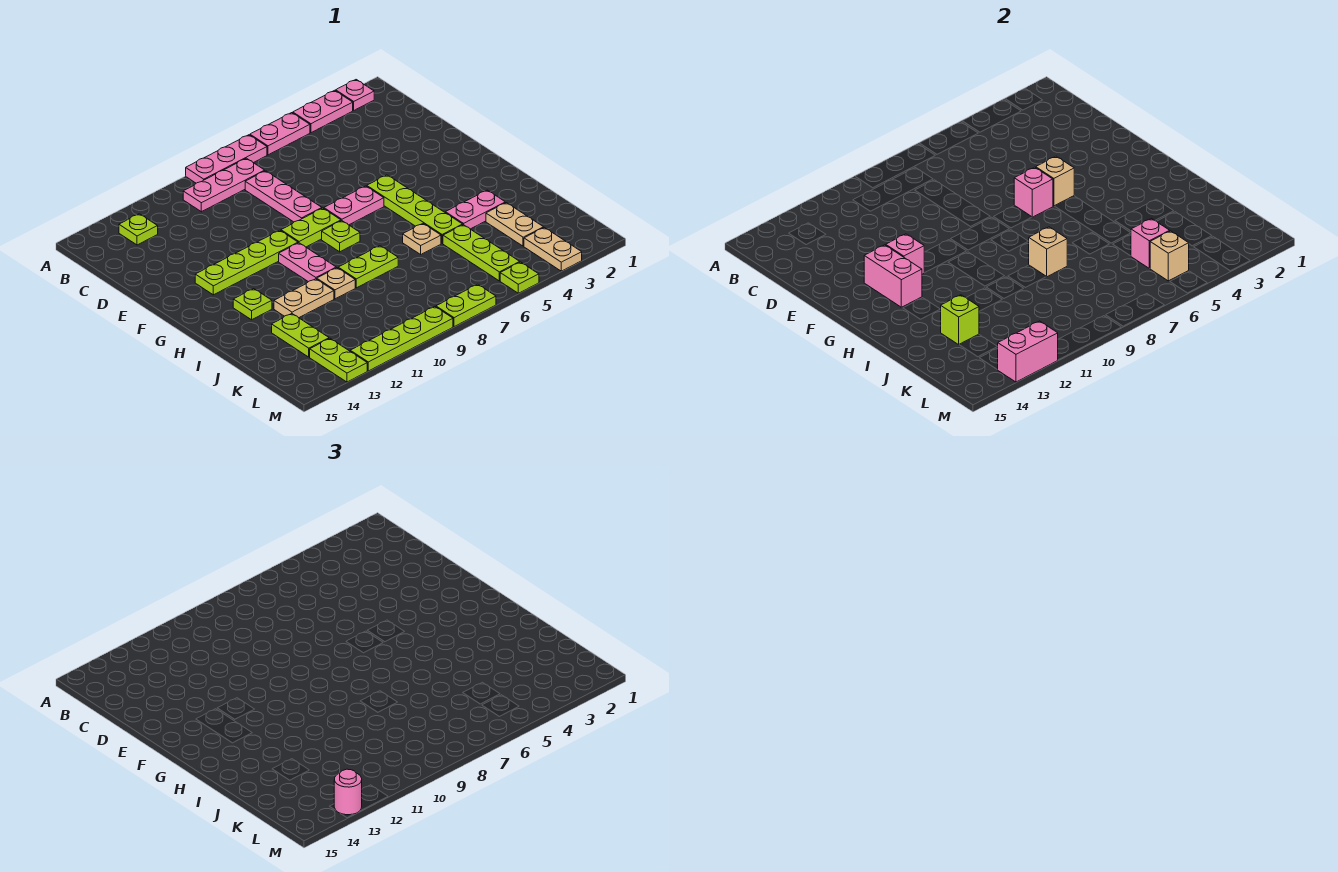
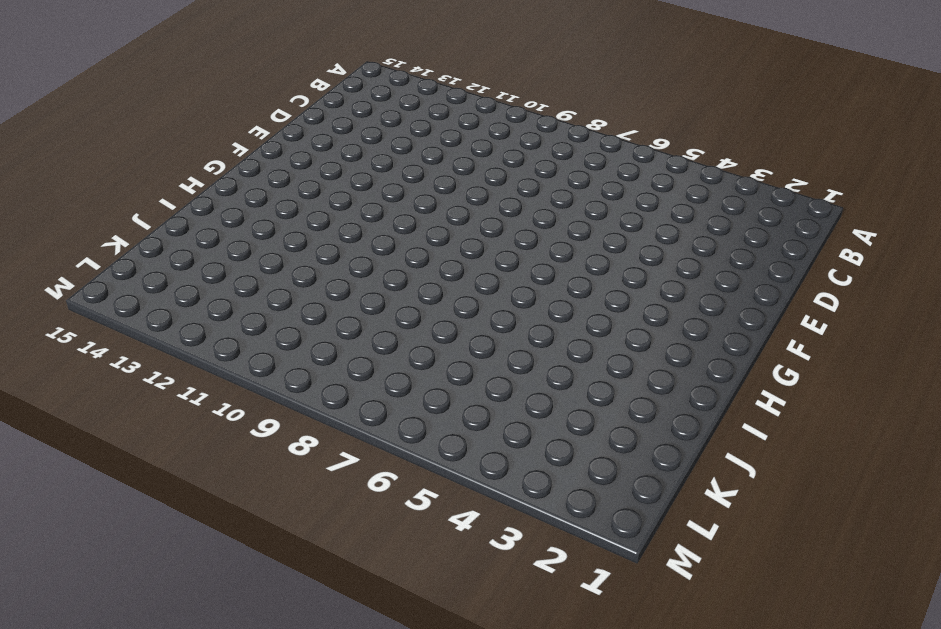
none -> pink 1x1 plate [336,80,374,110]
none -> pink 1x2 plate [293,90,353,133]
none -> pink 1x2 plate [250,113,310,155]
none -> pink 1x3 plate [186,135,267,183]

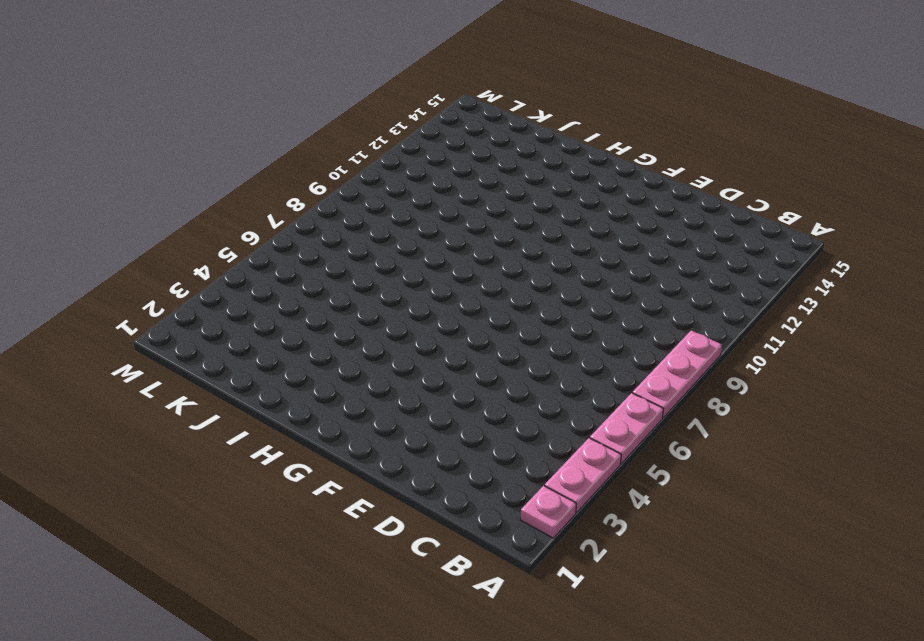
none -> pink 1x3 plate [183,158,265,212]
none -> lime 1x1 plate [119,214,158,245]
none -> pink 1x3 plate [245,171,322,222]
none -> lime 1x4 plate [367,175,463,243]

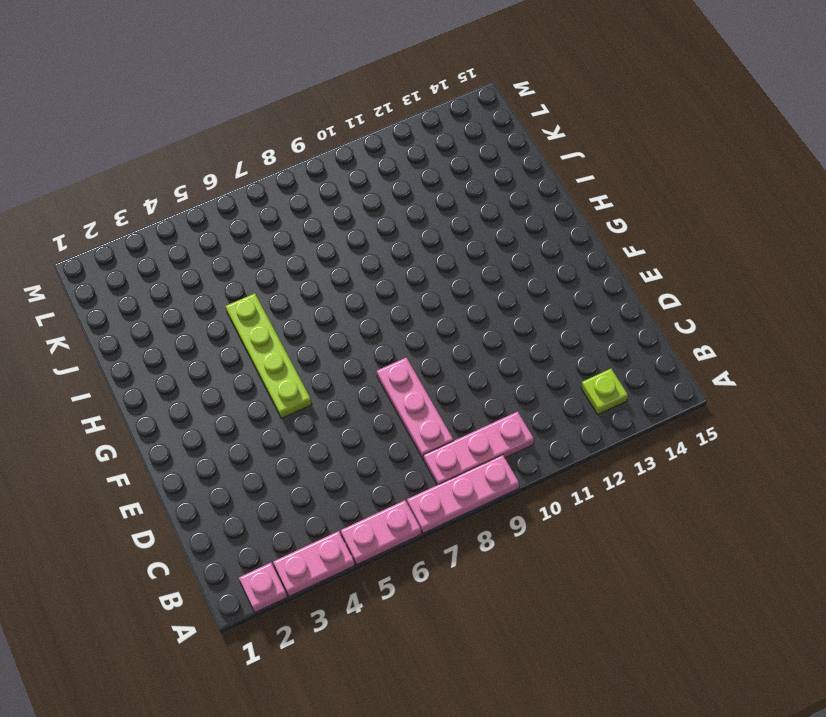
none -> pink 1x2 plate [324,186,384,225]
none -> lime 1x2 plate [281,208,341,247]
none -> lime 1x4 plate [195,230,298,295]
none -> lime 1x1 plate [322,221,360,252]

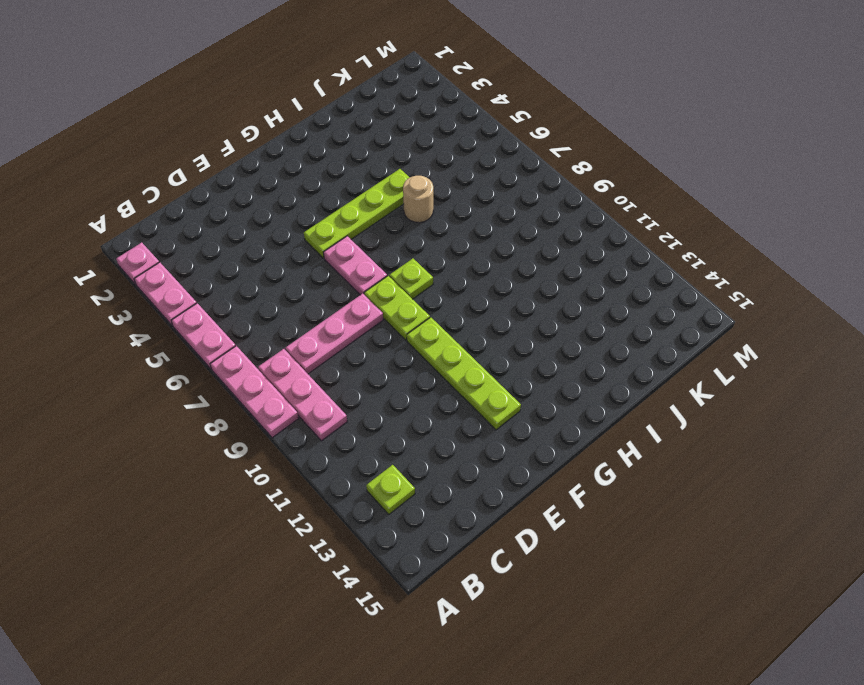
tan 1x1 round brick [403,176,433,223] -> tan 1x1 plate [403,224,441,254]
none -> pink 1x2 plate [279,243,336,282]
none -> lime 1x1 plate [233,289,272,320]
none -> pink 1x2 plate [445,190,505,229]
none -> lime 1x2 plate [338,246,398,288]

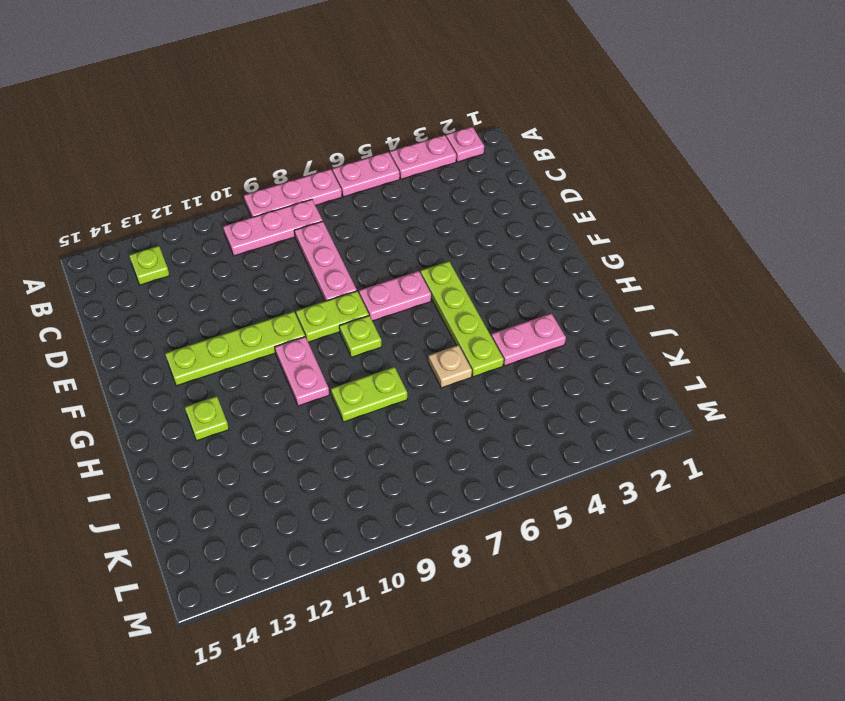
none -> tan 1x1 plate [317,268,355,299]
none -> tan 1x2 plate [274,279,334,318]
none -> tan 1x2 plate [486,203,544,246]
none -> lime 1x3 plate [443,225,520,281]

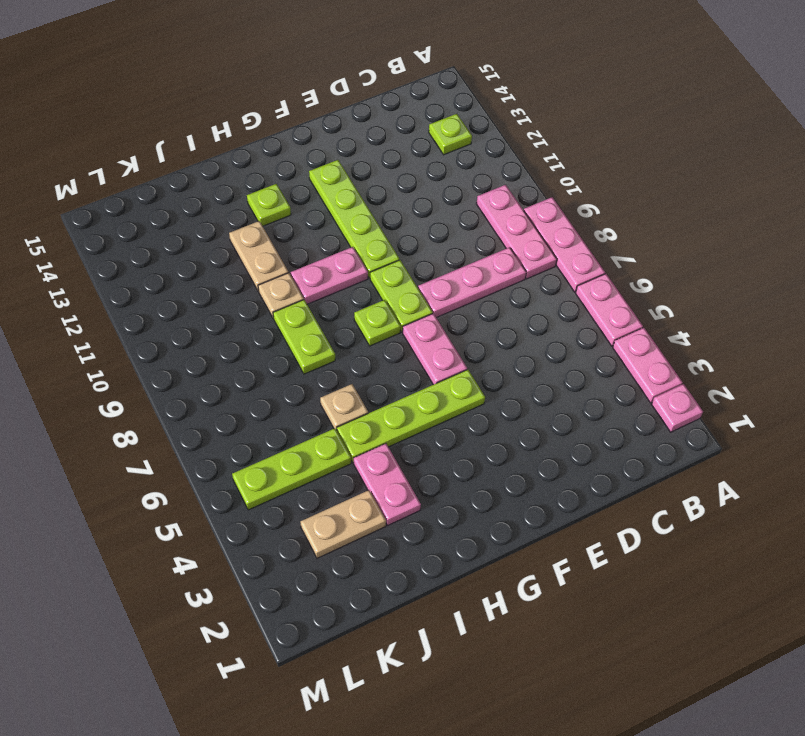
none -> lime 1x2 plate [272,314,329,357]
none -> tan 1x2 plate [524,228,582,271]
none -> lime 1x2 plate [310,338,367,382]
none -> lime 1x1 plate [500,262,539,293]

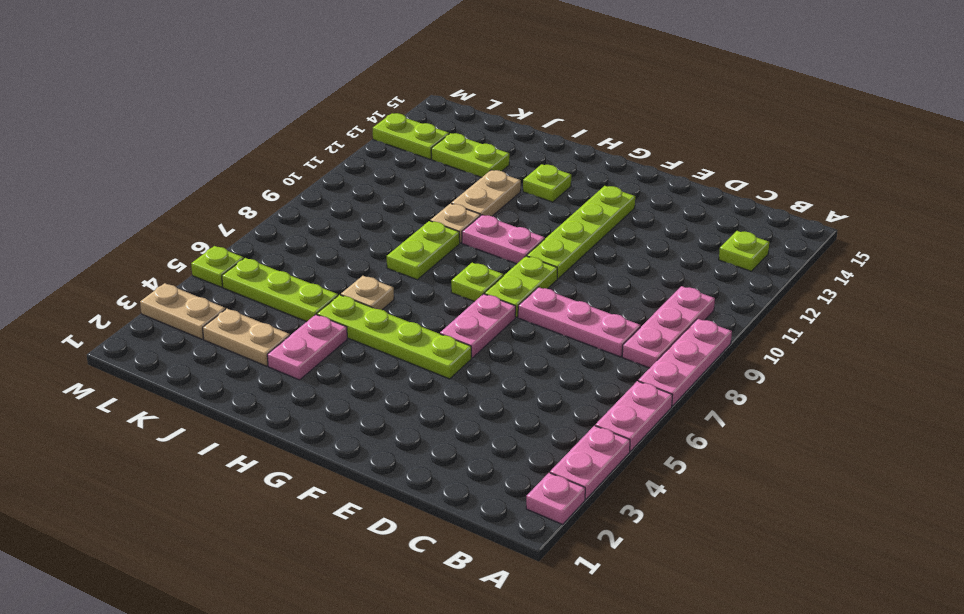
none -> lime 1x2 plate [436,284,496,327]
none -> lime 1x4 plate [350,307,453,371]
none -> tan 1x1 brick [1036,156,1074,206]
none -> pink 1x1 brick [1014,167,1053,217]

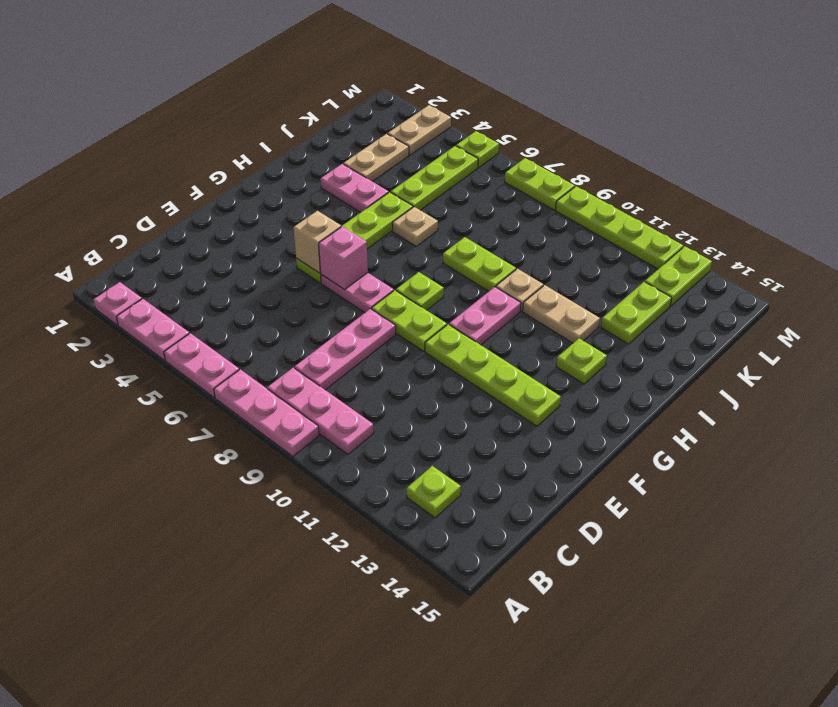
none -> pink 1x1 brick [886,234,924,274]
none -> pink 1x2 brick [864,245,922,307]
none -> tan 1x1 brick [1029,227,1067,277]
none -> lime 1x1 brick [941,295,979,345]

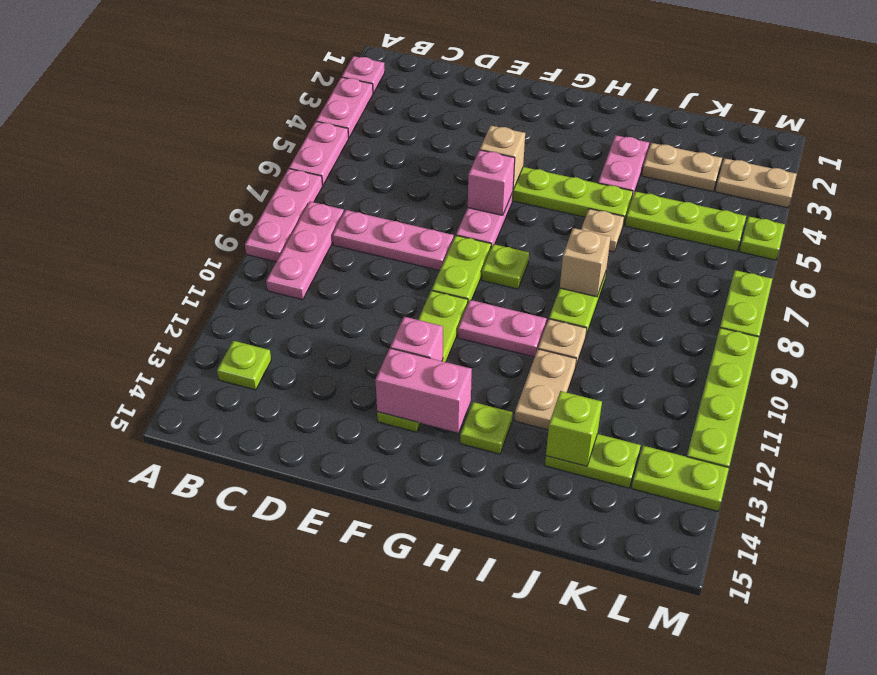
none -> pink 1x1 brick [1131,219,1169,268]
none -> tan 1x1 brick [1150,231,1189,281]
none -> pink 1x2 brick [997,321,1058,382]
none -> pink 1x1 round brick [334,769,362,815]

